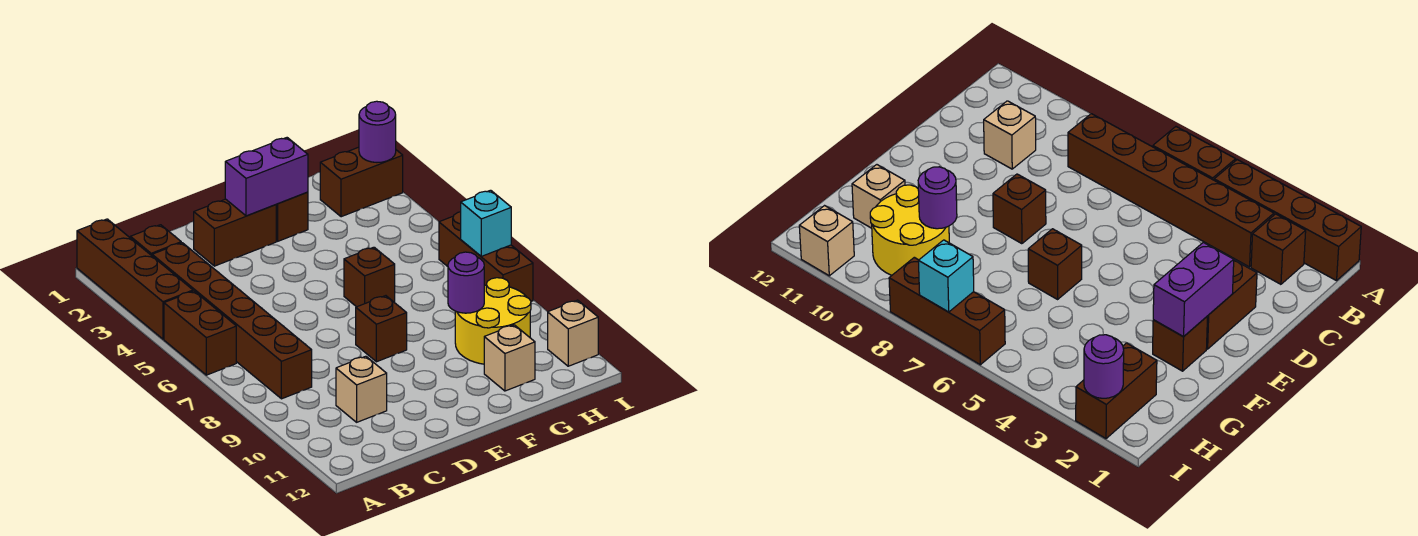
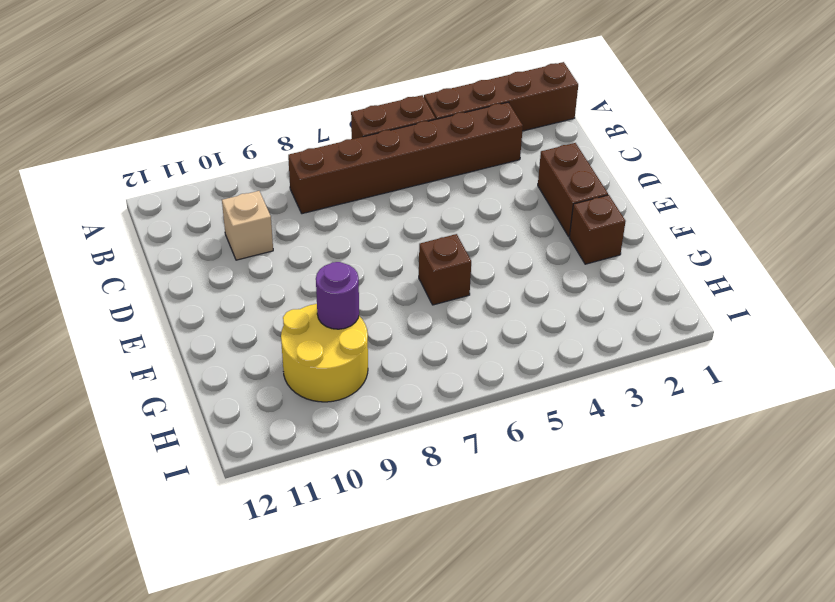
none -> brown 1x1 brick [130,225,181,256]
none -> brown 1x1 brick [356,296,407,362]
none -> tan 1x1 brick [484,325,535,391]

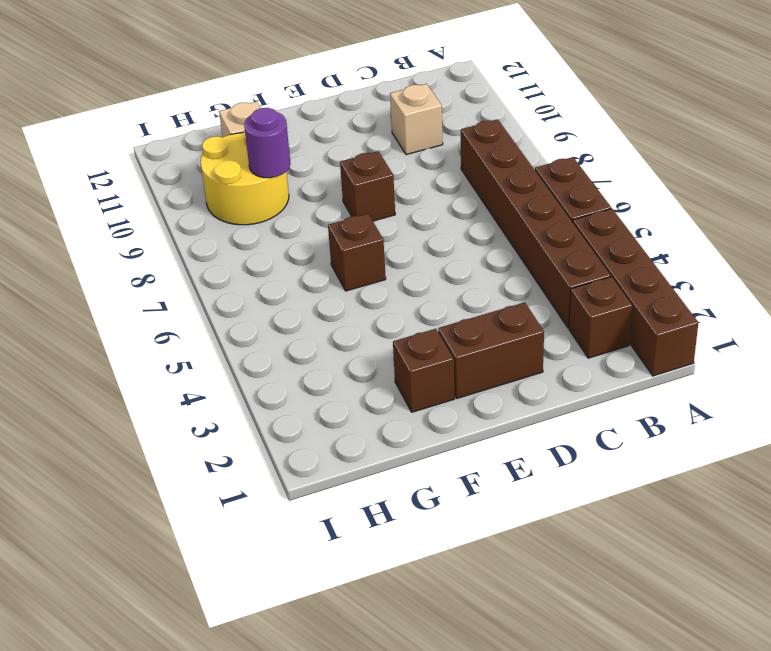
none -> brown 1x2 brick [320,147,403,217]
none -> brown 1x3 brick [439,212,533,301]
none -> tan 1x1 brick [548,300,598,366]

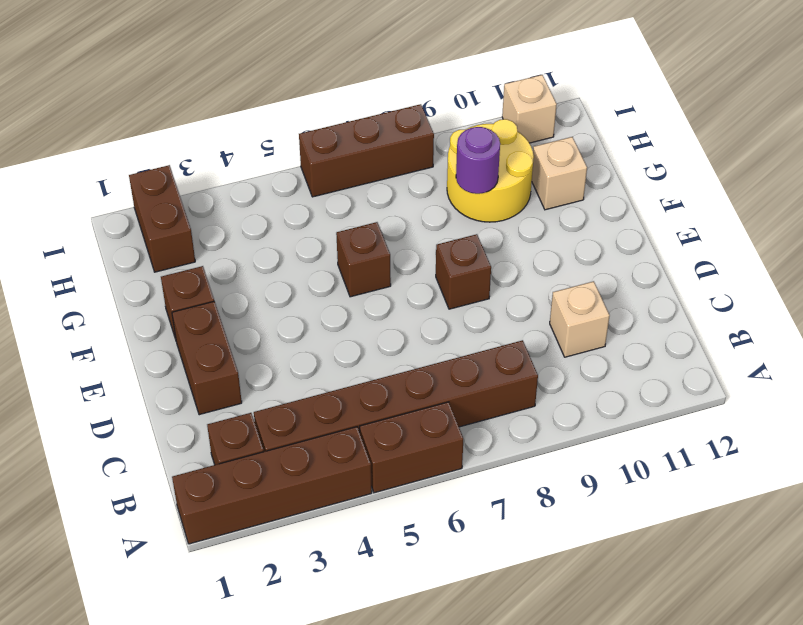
none -> purple 1x2 brick [225,138,308,216]
none -> purple 1x1 round brick [359,101,396,162]
none -> cyan 1x1 brick [461,190,511,256]

